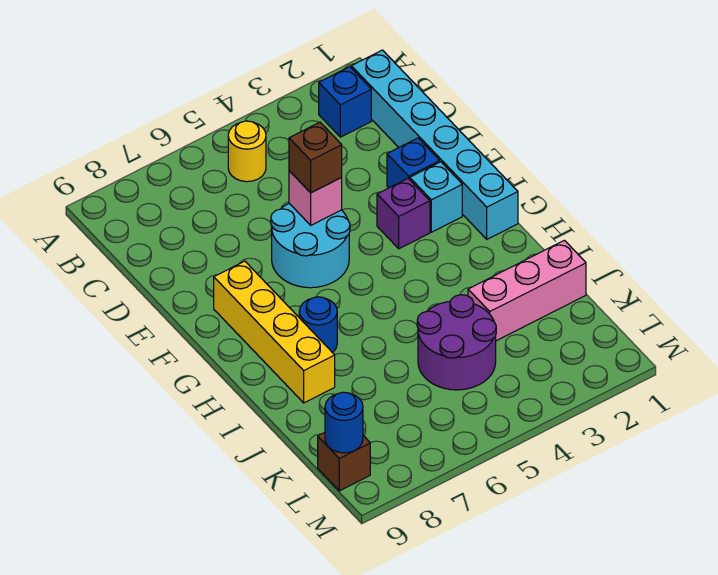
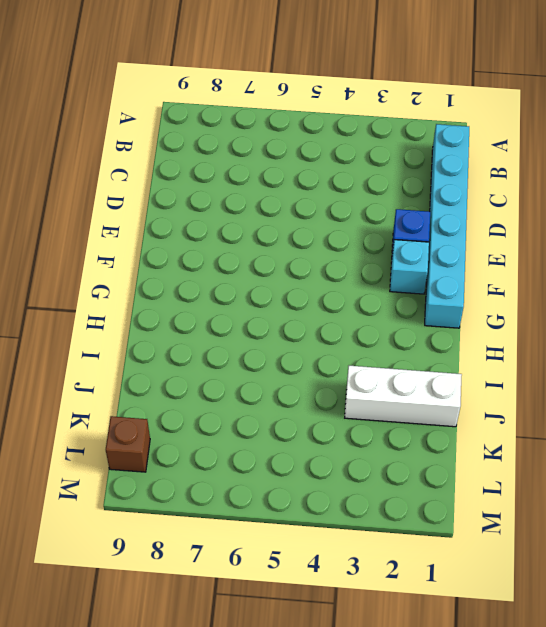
white 1x3 brick [345,366,462,427] -> pink 1x3 brick [468,240,586,341]
none -> blue 1x1 brick [319,67,371,137]
none -> yellow 1x1 round brick [228,121,266,182]
none -> cyan 2x2 round brick [271,203,350,288]

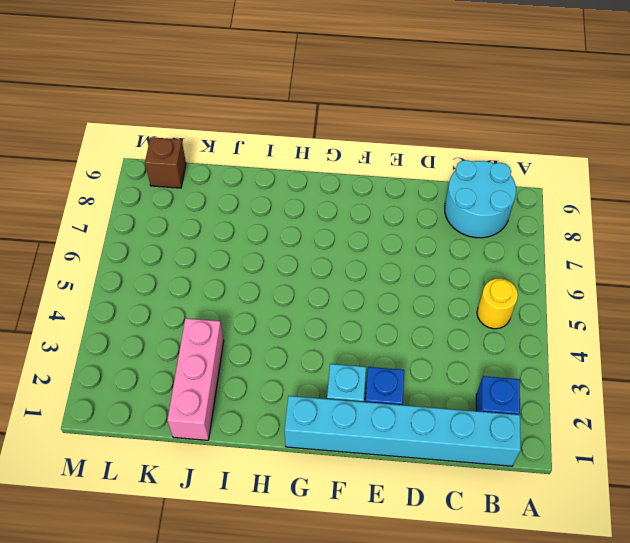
cyan 2x2 round brick [445,160,516,238] -> cyan 2x2 round brick moved to [271,203,350,288]
none -> purple 1x1 brick [377,179,430,249]
none -> yellow 1x4 brick [214,261,335,403]
none -> blue 1x1 round brick [299,297,337,353]

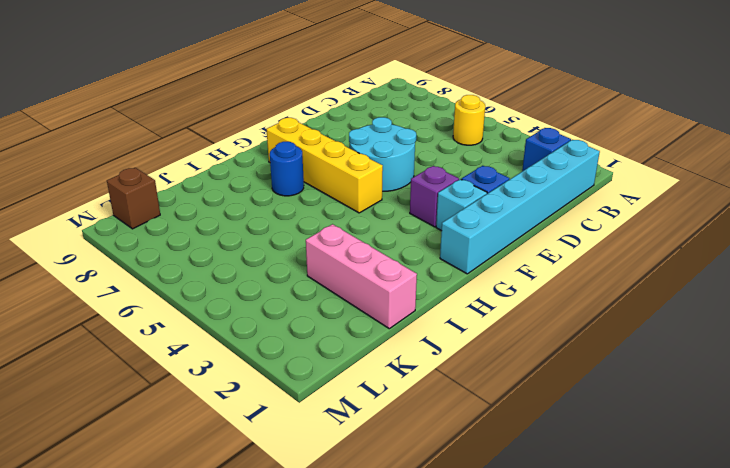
yellow 1x4 brick [266,118,383,213] -> yellow 1x4 brick turned to [214,261,335,403]
none -> purple 2x2 round brick [417,295,496,390]
none -> pink 1x1 brick [289,171,342,225]
none -> blue 1x1 round brick [325,392,363,453]

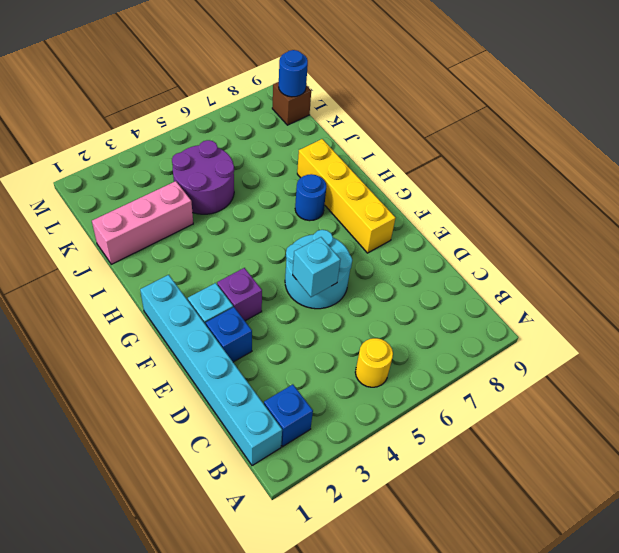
cyan 1x1 brick [293,237,341,297] -> pink 1x1 brick [289,171,342,225]
none -> brown 1x1 brick [289,122,342,193]

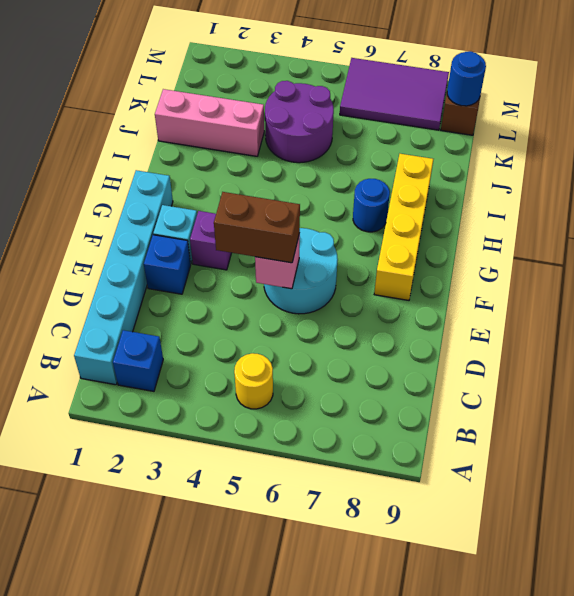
brown 1x2 brick [214,192,300,263] -> brown 1x1 brick [289,122,342,193]
purple 2x3 tile [340,58,449,130] -> none

